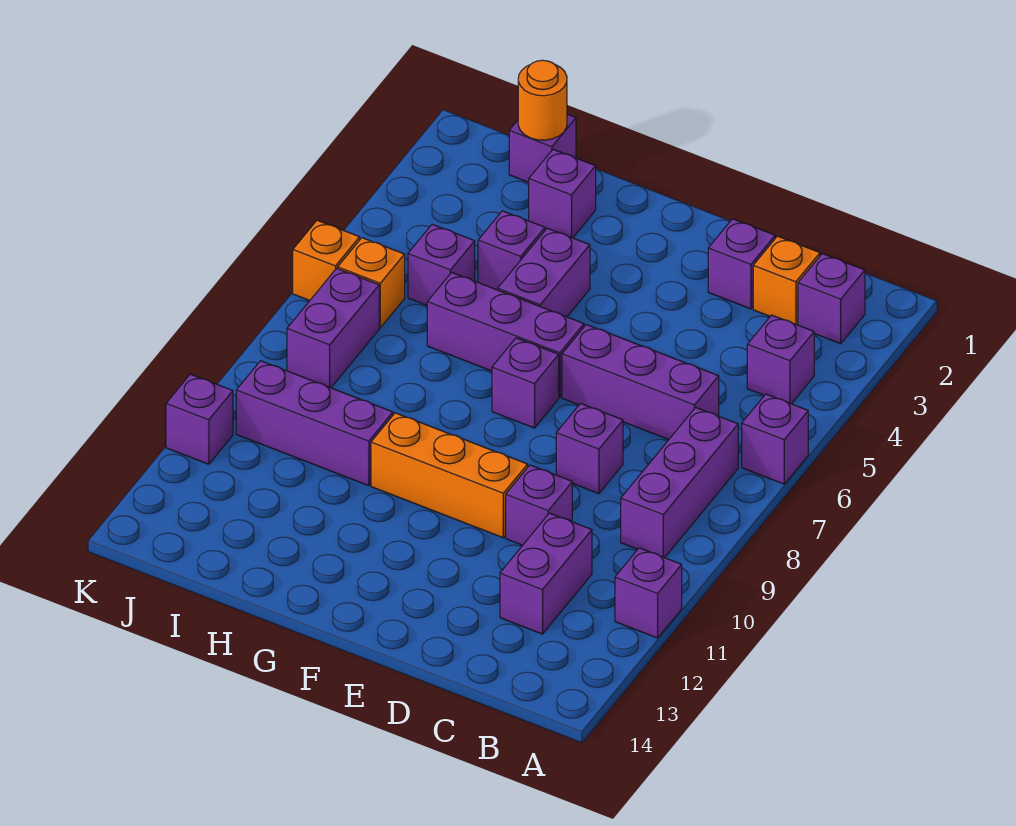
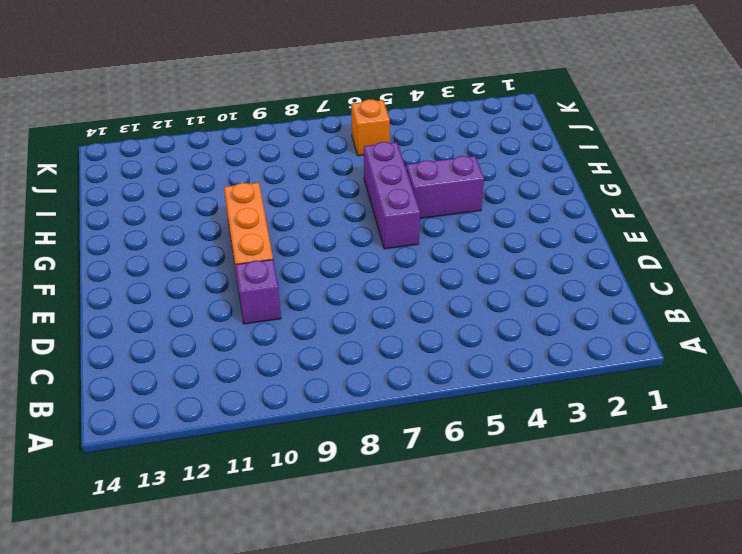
none -> purple 1x1 brick [742,394,808,484]
none -> purple 1x1 brick [615,548,682,638]
none -> purple 1x1 brick [798,254,865,344]

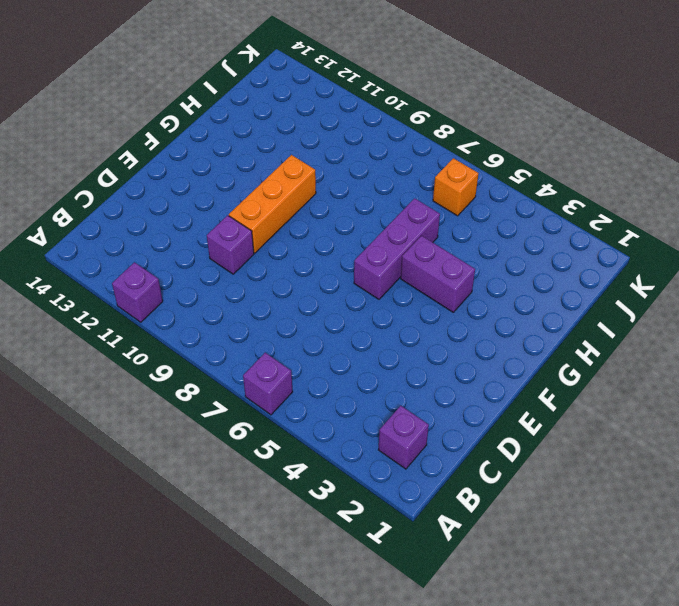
none -> purple 1x1 brick [747,315,814,404]
none -> purple 1x3 brick [621,407,738,558]
none -> orange 1x1 brick [753,236,820,325]

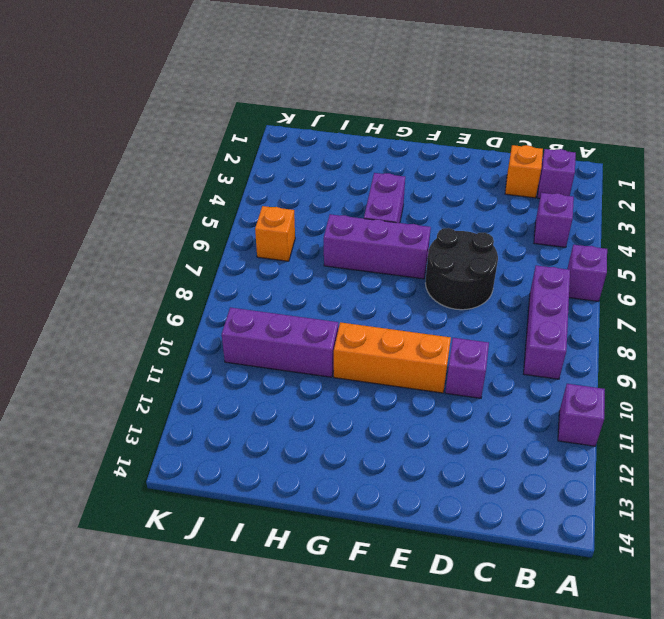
black 2x2 round brick [425,228,498,310] -> purple 1x3 brick [562,325,719,439]
none -> purple 1x2 brick [500,513,592,634]
none -> purple 1x1 brick [708,219,775,309]
none -> purple 1x1 brick [556,404,623,494]

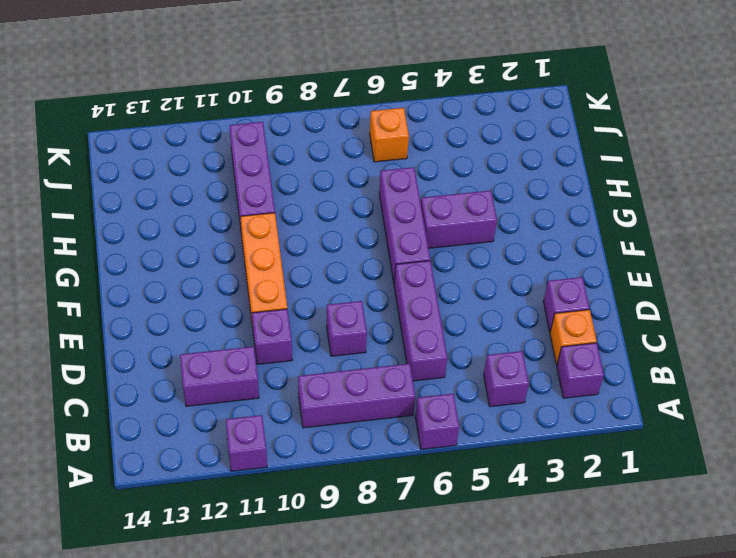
none -> purple 1x1 brick [492,338,559,428]
none -> purple 1x1 brick [529,149,596,238]
none -> purple 1x1 brick [478,211,545,290]

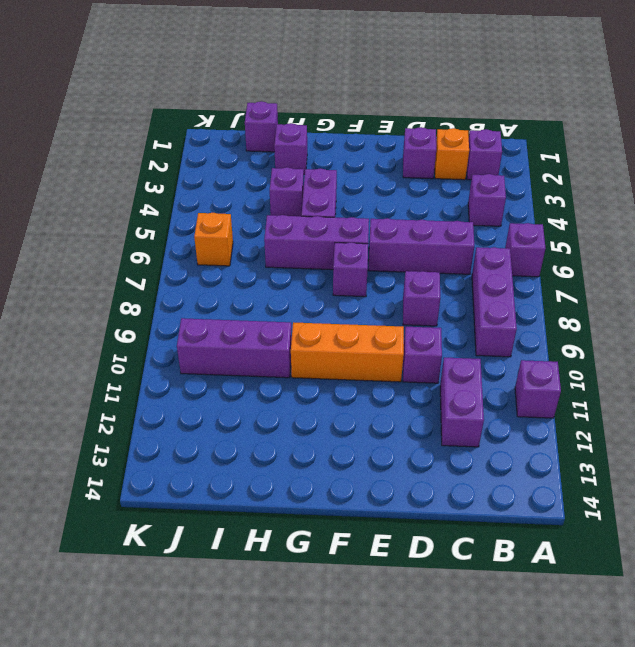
none -> purple 1x1 brick [408,224,475,305]
none -> purple 1x2 brick [287,268,379,388]
none -> orange 1x1 brick [293,220,360,301]

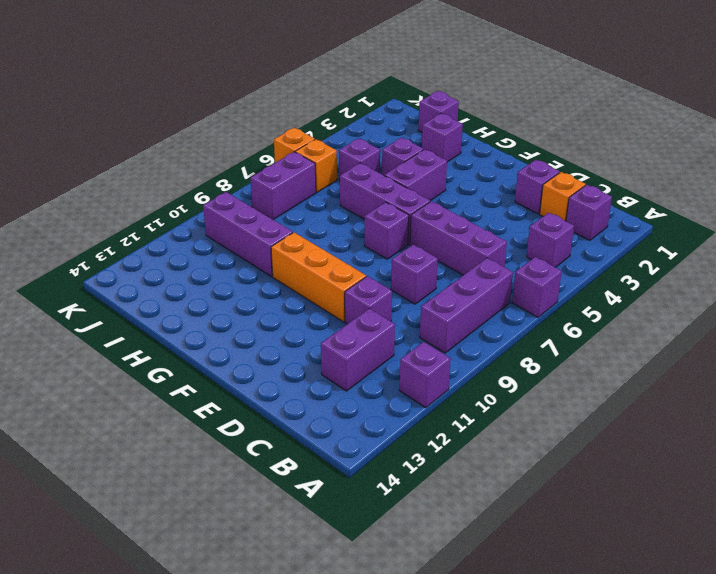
none -> purple 1x1 brick [166,374,233,464]
none -> orange 1x1 round brick [518,60,567,140]

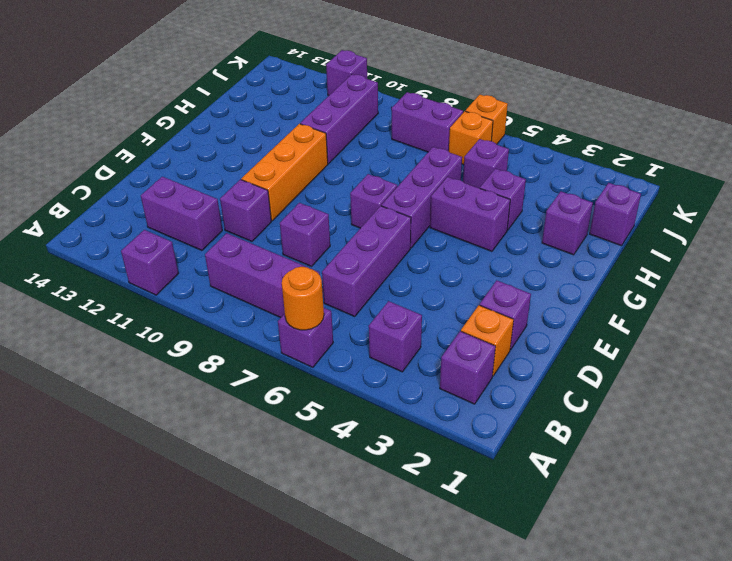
orange 1x1 round brick [282,267,324,330] -> orange 1x1 round brick moved to [518,60,567,140]

